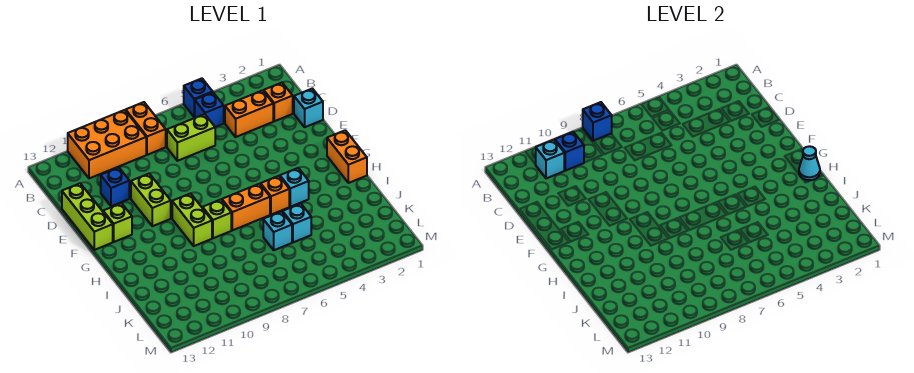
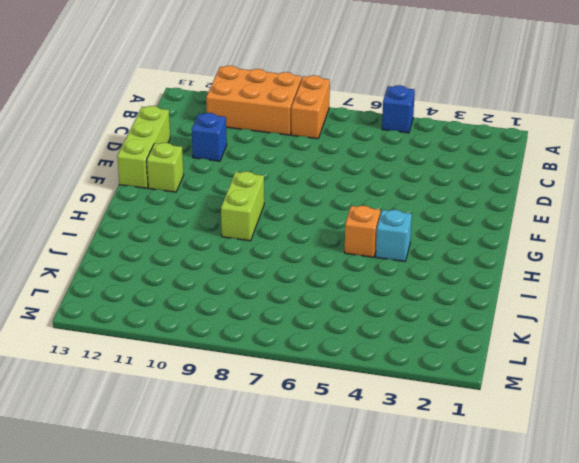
none -> blue 1x1 brick [195,92,224,127]
none -> orange 1x1 brick [264,83,293,121]
none -> orange 1x2 brick [225,90,273,137]

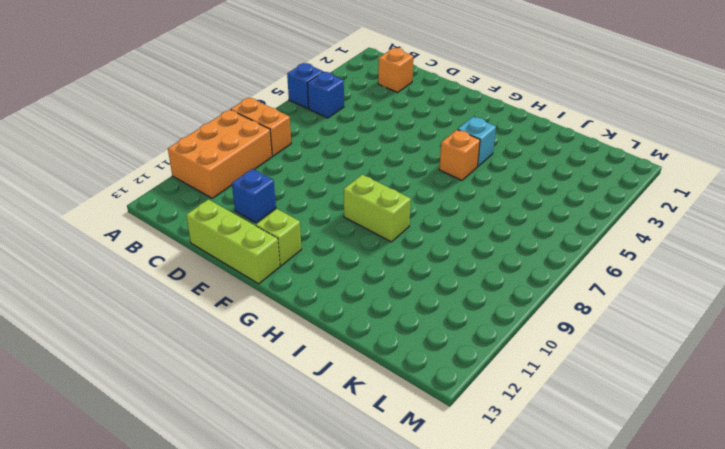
none -> orange 1x2 brick [225,90,273,137]
none -> lime 1x2 brick [167,114,215,161]
none -> cyan 1x1 brick [294,89,323,127]

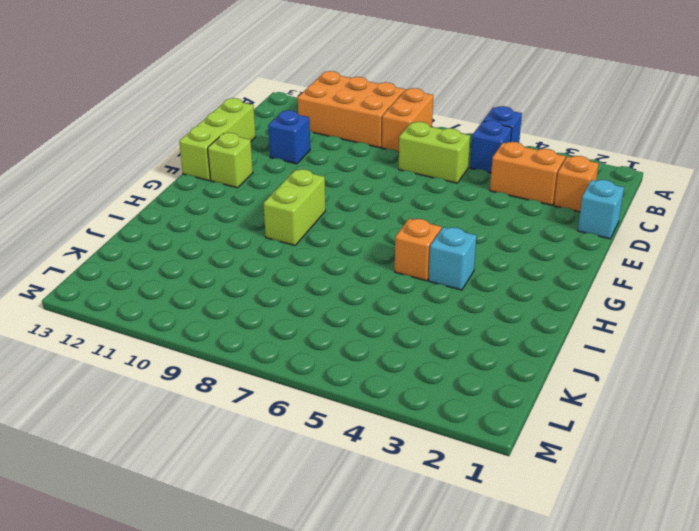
none -> lime 1x2 brick [131,174,171,226]
none -> orange 1x2 brick [327,130,367,183]
none -> orange 1x2 brick [222,184,270,230]

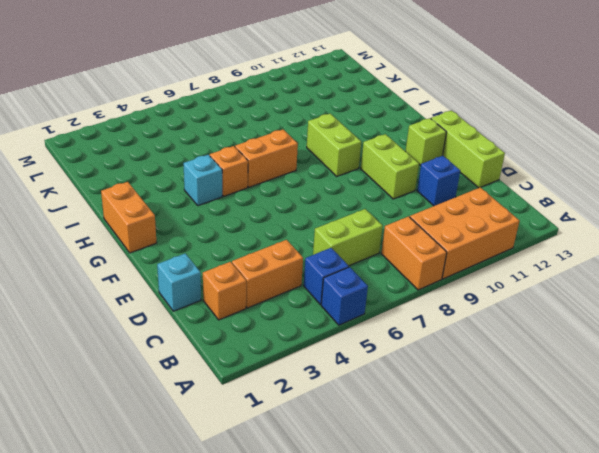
none -> lime 1x1 brick [203,200,231,238]
none -> cyan 1x1 brick [283,204,311,242]
none -> cyan 1x1 brick [263,212,292,250]

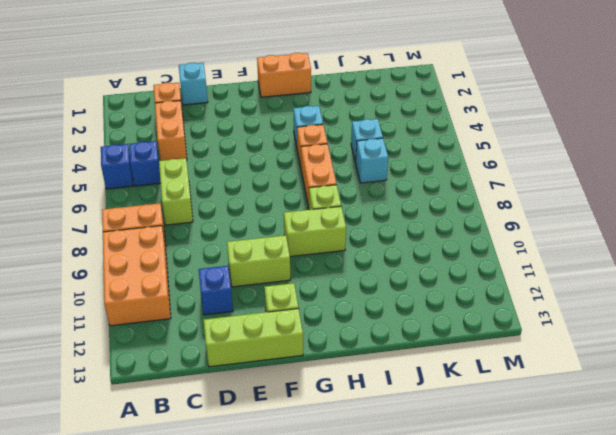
none -> blue 1x1 brick [583,102,612,141]
none -> blue 1x1 brick [555,132,584,171]
none -> cyan 1x1 brick [535,140,564,178]

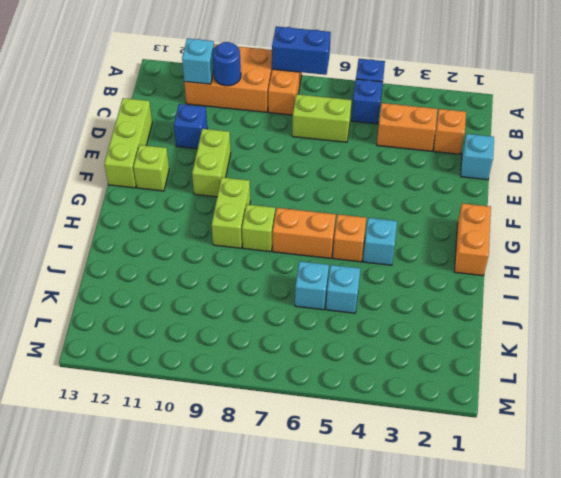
blue 1x2 brick [272,26,331,75] -> blue 1x1 brick [583,102,612,141]
blue 1x1 round brick [213,42,241,86] -> blue 1x1 brick [555,132,584,171]
none -> cyan 1x1 cone [799,146,820,180]

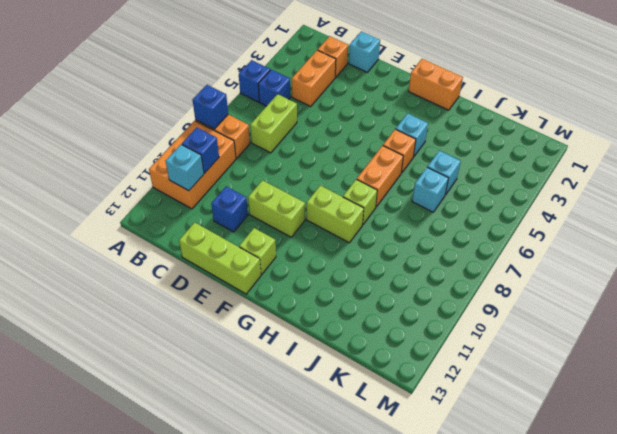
none -> cyan 1x1 cone [799,146,820,180]

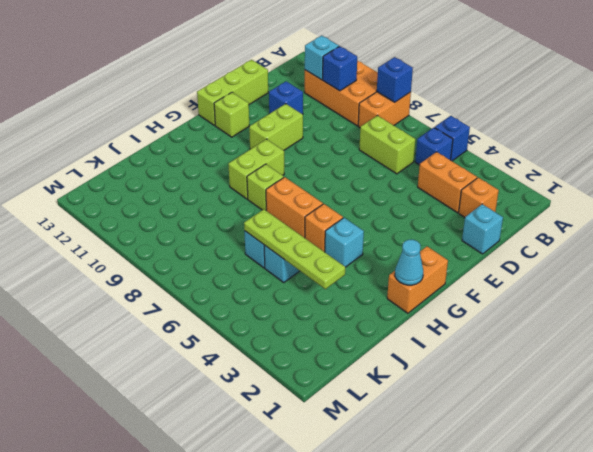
lime 1x4 plate [244,209,345,289] -> none

